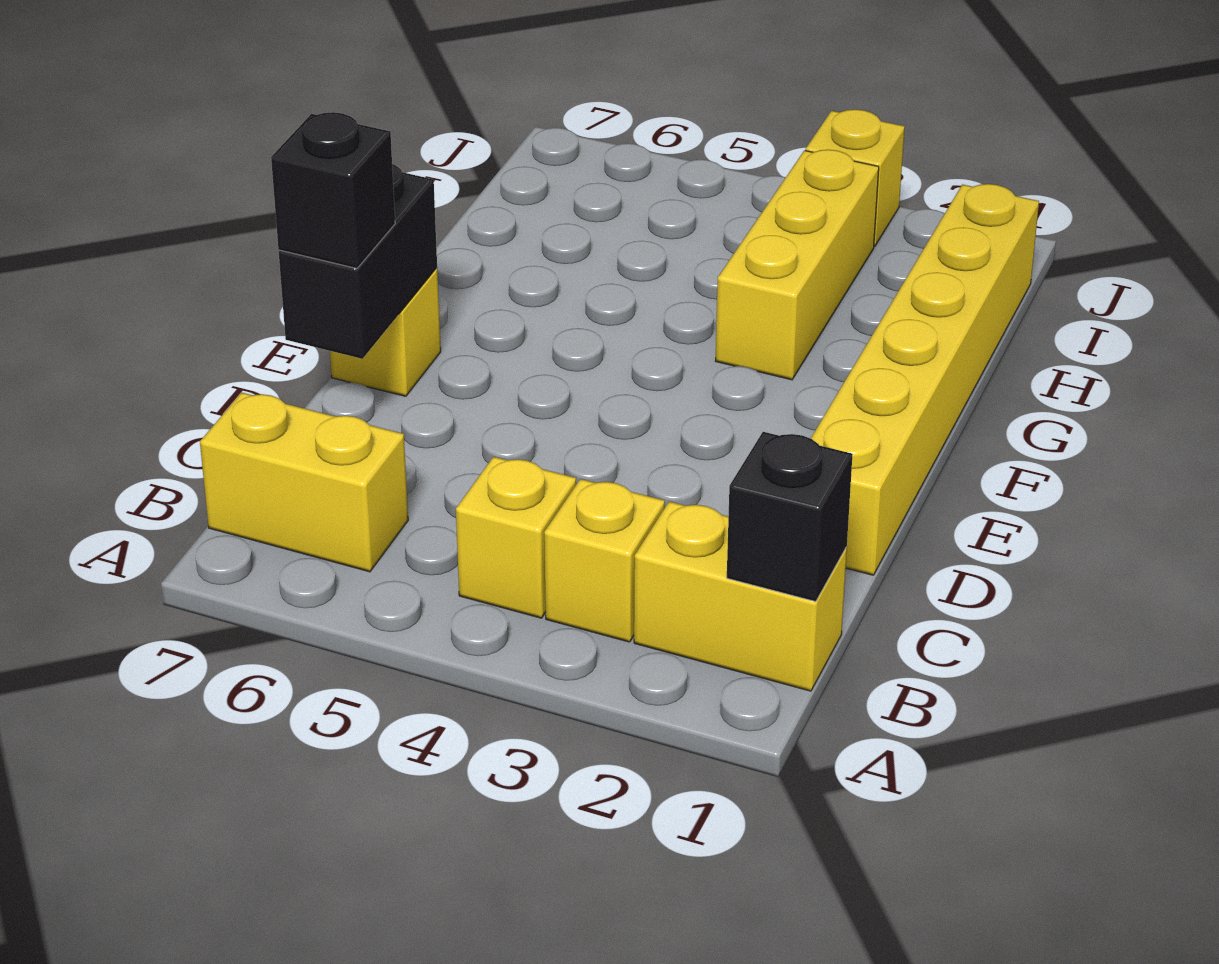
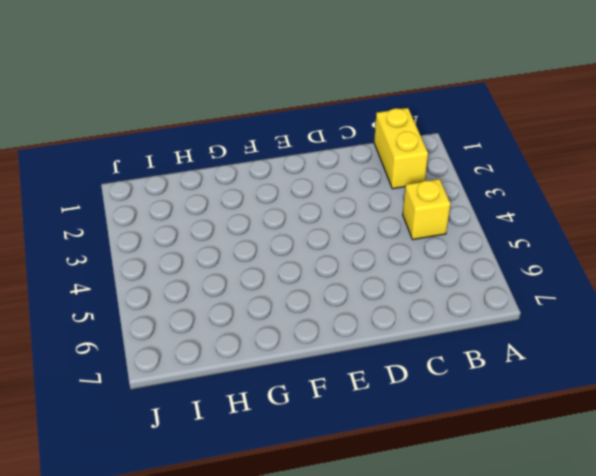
none -> yellow 1x1 brick [544,479,665,642]
none -> yellow 1x2 brick [200,393,408,572]

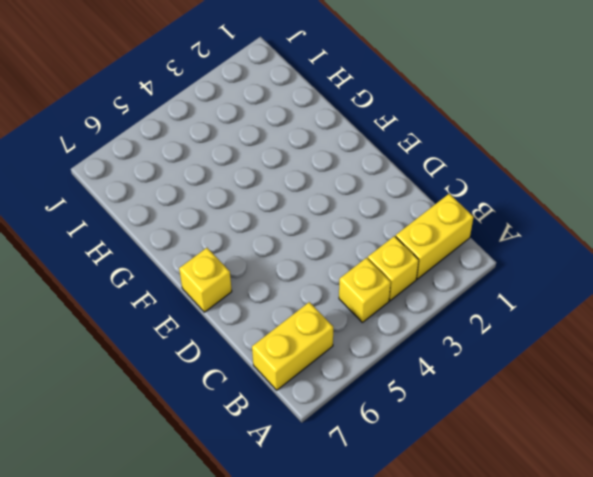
none -> yellow 1x6 brick [811,184,1039,575]
none -> yellow 1x3 brick [716,150,879,380]

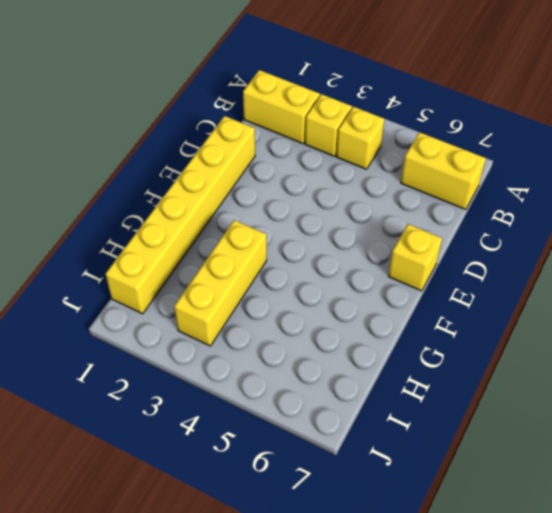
none -> yellow 1x1 brick [805,109,905,247]
none -> black 1x1 brick [727,432,853,602]

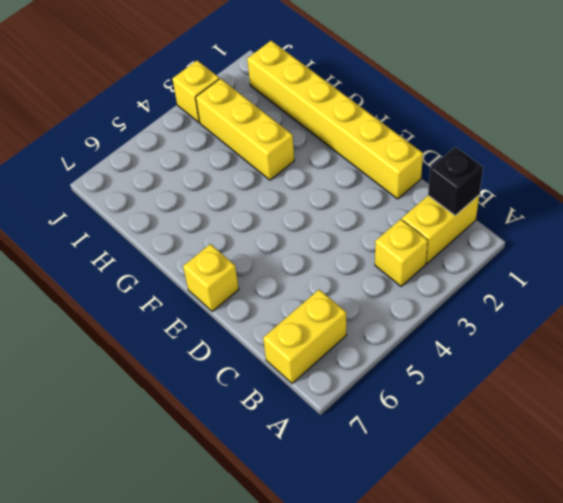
none -> yellow 1x1 brick [456,457,576,618]
none -> black 1x2 brick [279,164,437,359]

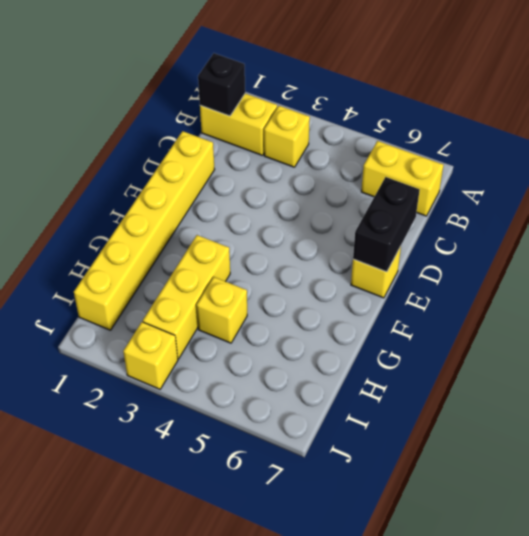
yellow 1x1 brick [196,277,247,343] -> yellow 1x1 brick moved to [456,457,576,618]
none -> black 1x1 brick [271,112,395,269]

